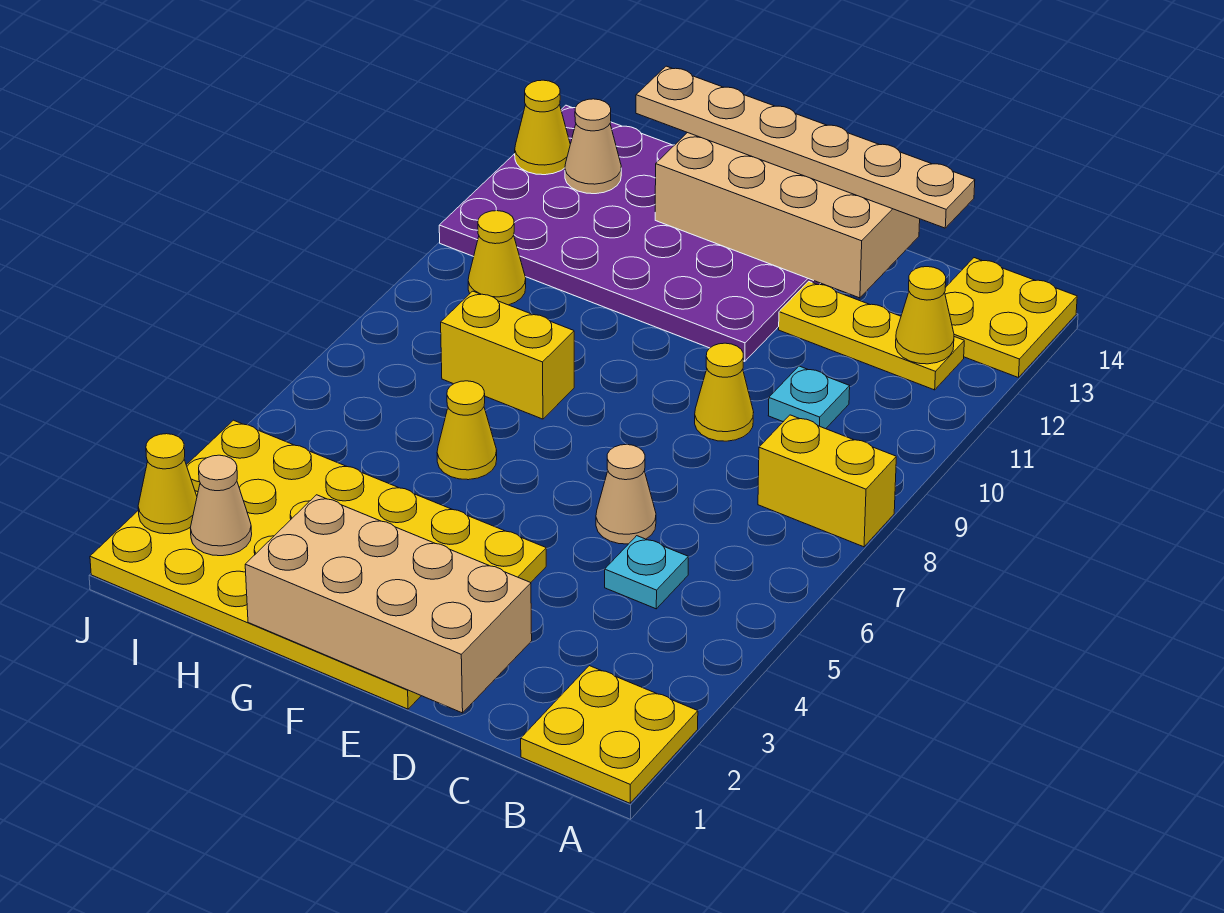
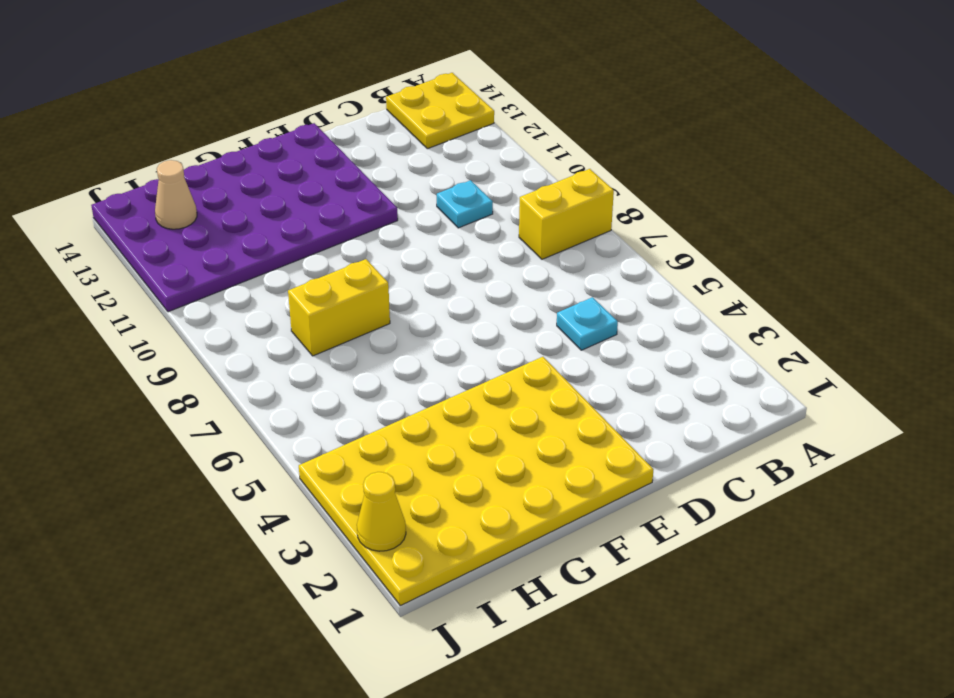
none -> yellow 2x2 plate [521,666,698,803]
none -> yellow 1x3 plate [779,281,964,390]
none -> tan 1x1 cone [596,444,656,544]

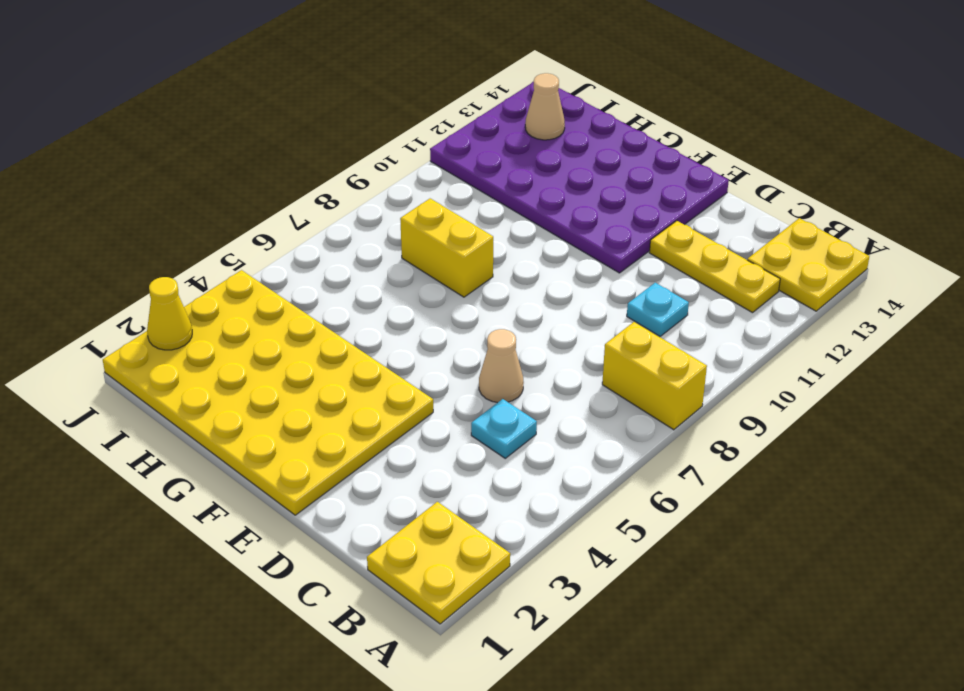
none -> yellow 1x1 cone [695,343,754,441]
none -> yellow 1x1 cone [437,381,497,480]
none -> yellow 1x1 cone [468,211,526,305]

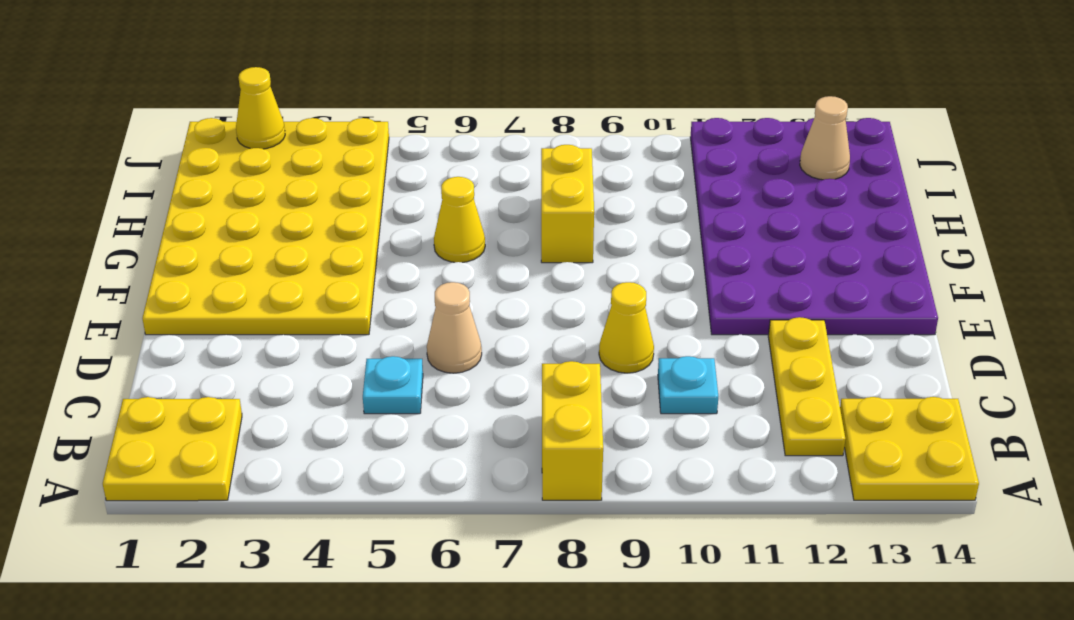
none -> yellow 1x1 cone [468,211,526,305]
none -> yellow 1x1 cone [896,267,954,364]
none -> tan 2x4 brick [245,495,532,713]

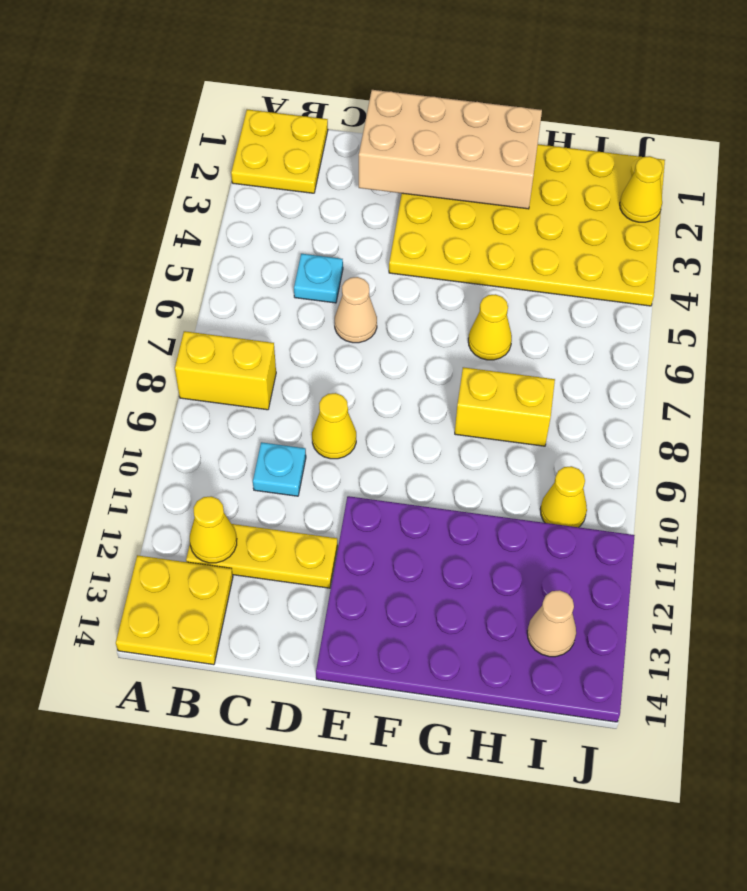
none -> tan 2x4 brick [655,133,920,298]
none -> tan 1x1 cone [190,455,252,556]
none -> yellow 1x1 cone [515,80,570,175]

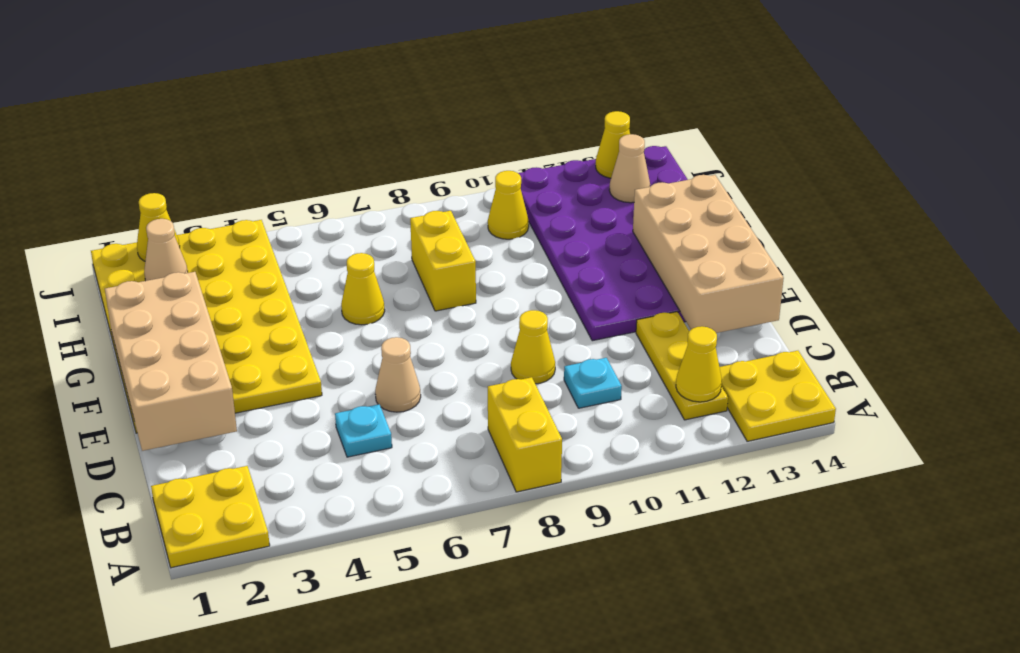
none -> tan 1x6 plate [636,66,975,228]

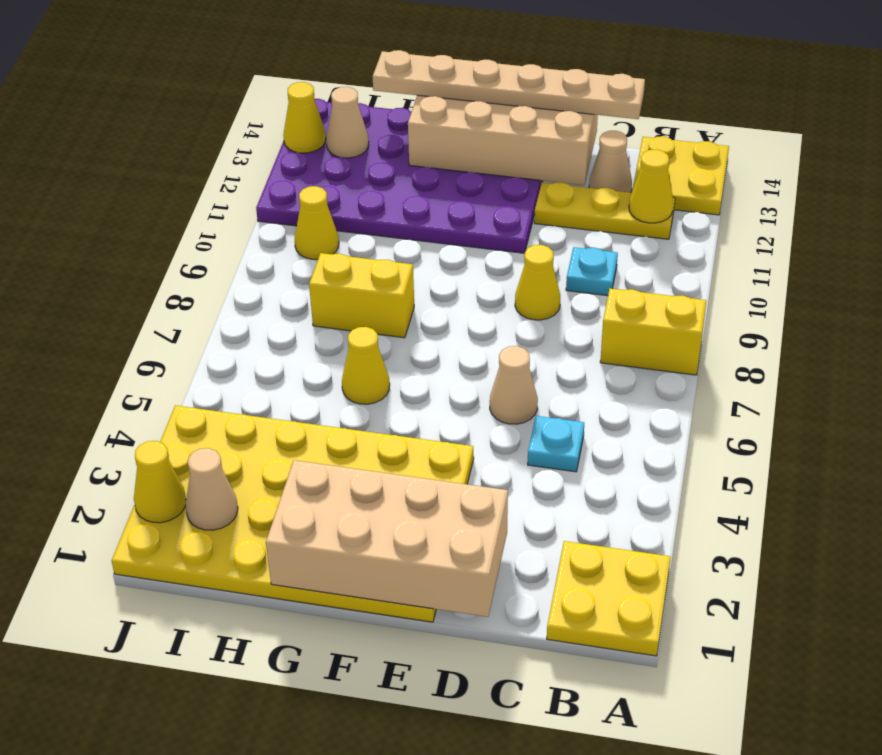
tan 1x1 cone [589,131,632,193] -> none

